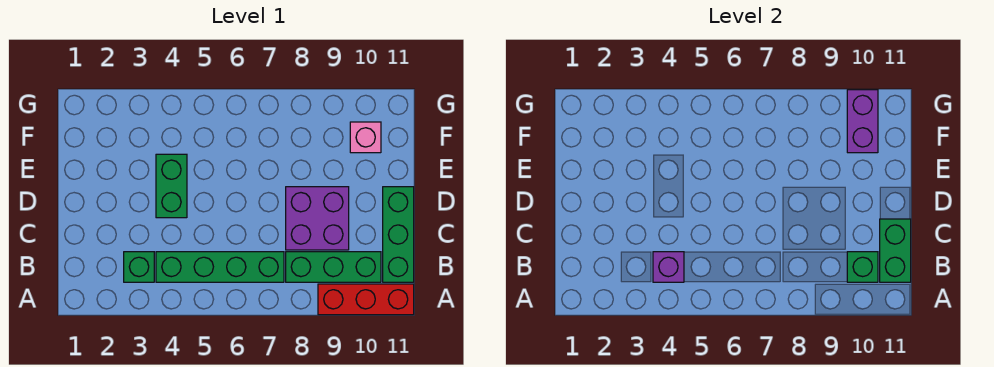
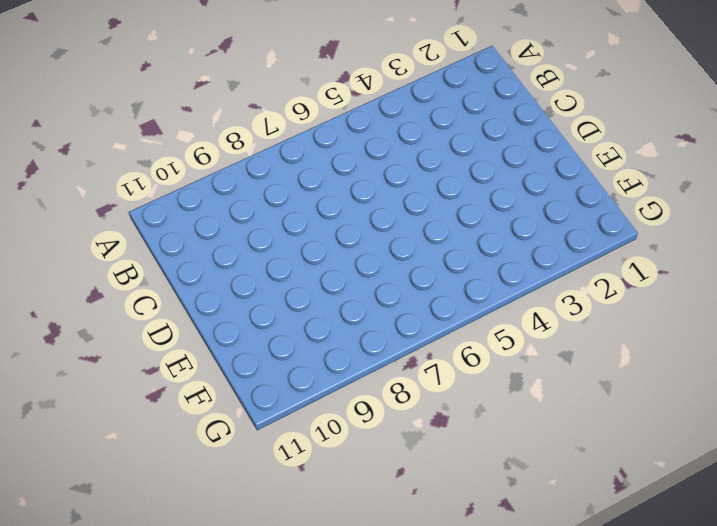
none -> red 1x3 brick [318,284,414,315]
none -> green 1x1 brick [124,252,154,282]
none -> green 1x4 brick [156,252,284,282]

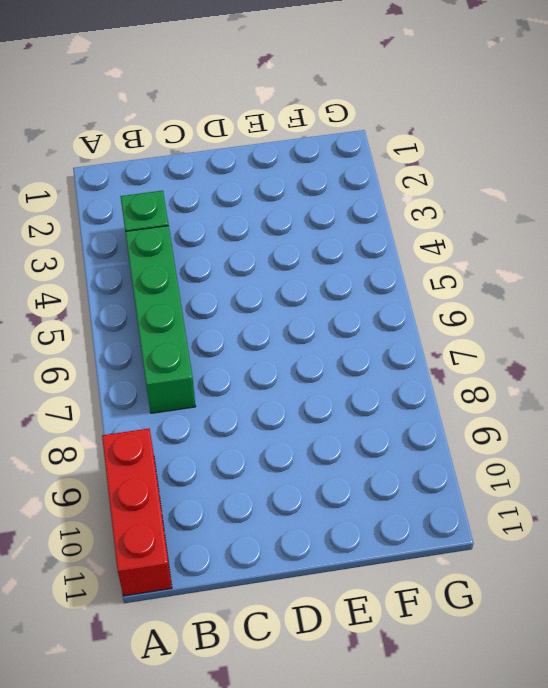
none -> green 1x3 brick [286,252,381,282]
none -> green 1x3 brick [383,187,414,282]
none -> purple 2x2 brick [286,187,349,250]

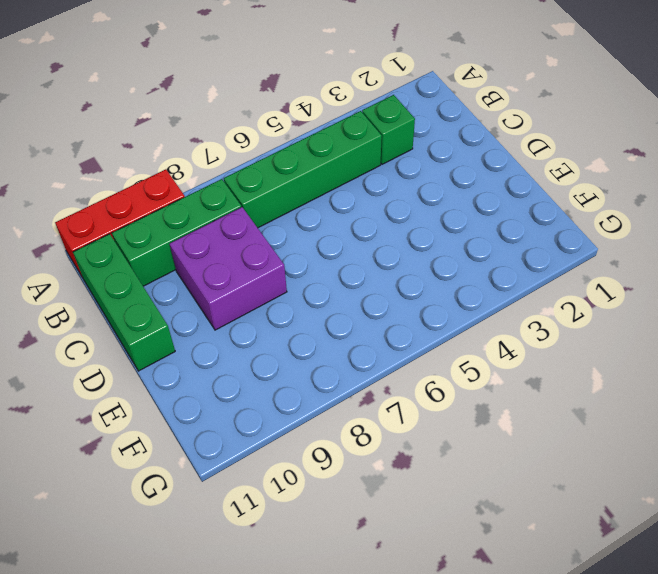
none -> green 1x2 brick [156,154,187,218]
none -> pink 1x1 brick [350,122,381,153]
none -> purple 1x1 brick [653,252,684,282]

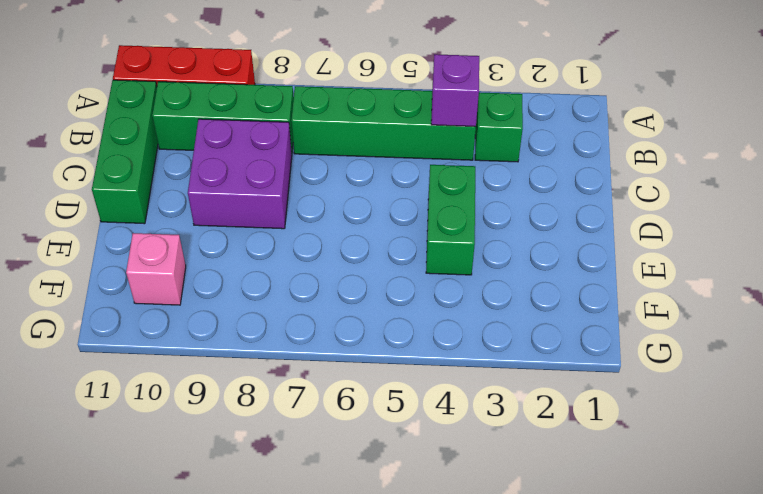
none -> green 1x1 brick [847,252,878,282]
none -> green 1x2 brick [880,219,911,282]
none -> purple 1x2 brick [847,90,878,153]

